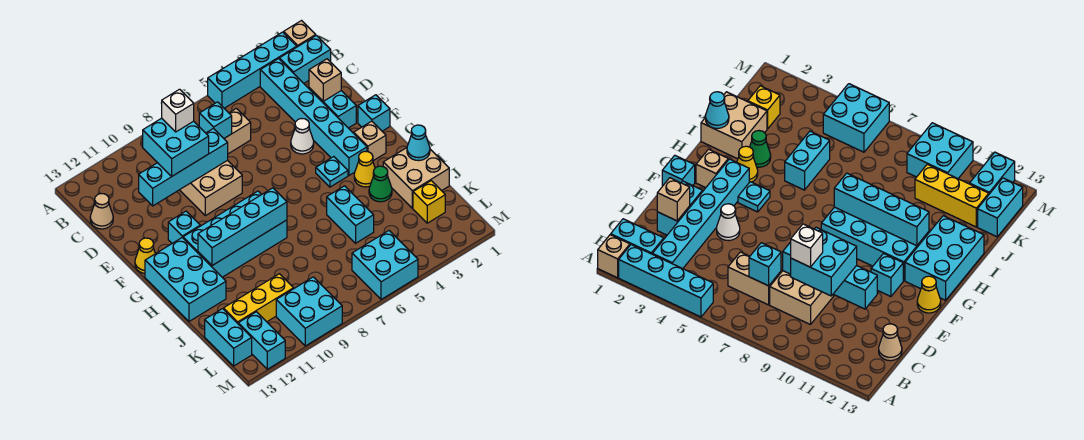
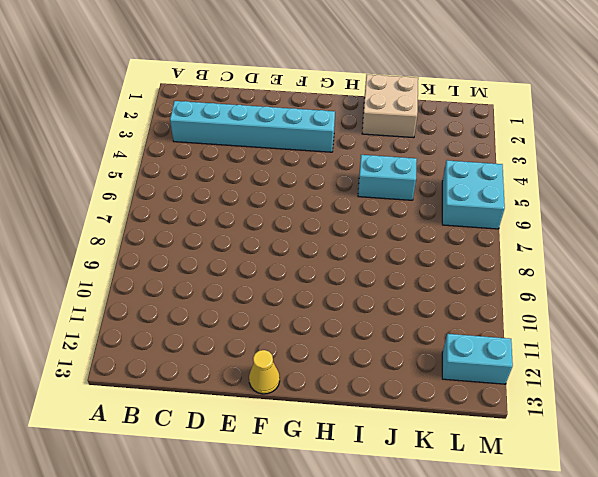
none -> tan 1x1 brick [284,21,316,47]
none -> cyan 1x4 brick [208,32,297,108]
none -> cyan 1x2 brick [279,35,331,83]
none -> tan 1x2 brick [224,108,251,154]

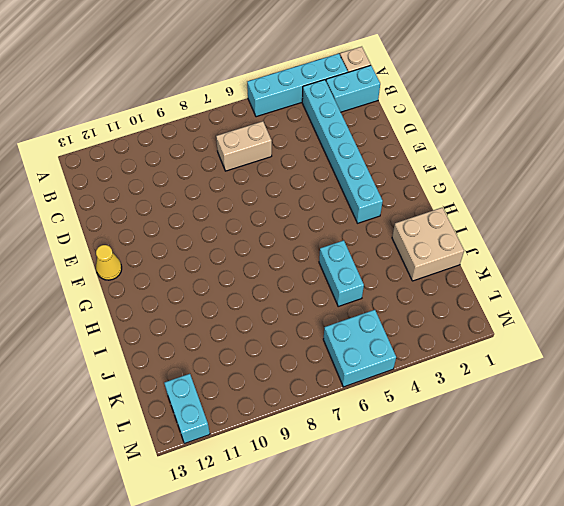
none -> tan 2x3 brick [180,160,242,216]
none -> tan 1x1 cone [90,194,113,229]
none -> cyan 1x2 brick [309,88,356,128]
none -> white 1x1 cone [291,119,314,154]

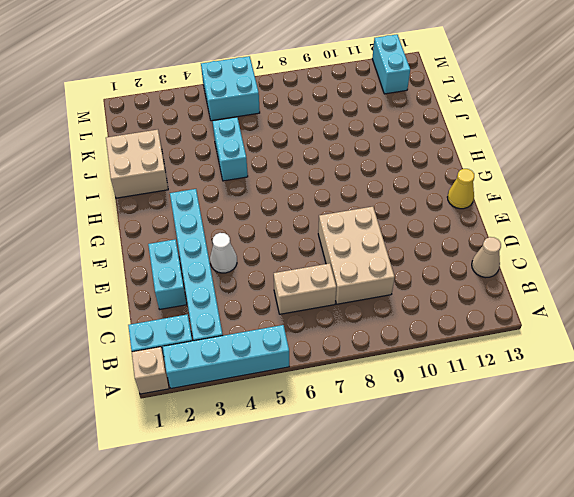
none -> cyan 1x1 brick [358,95,390,131]
none -> cyan 1x1 brick [168,211,200,243]
none -> tan 1x1 brick [354,121,386,161]
none -> cyan 1x1 plate [316,157,348,187]

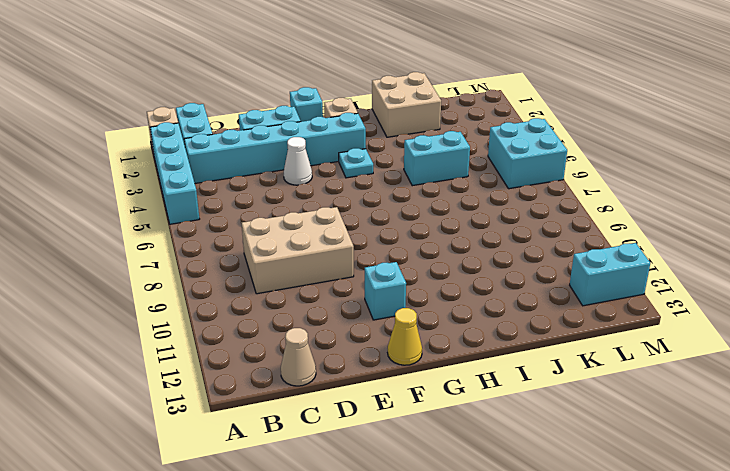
none -> tan 1x2 brick [224,108,251,154]
none -> cyan 2x4 brick [183,191,287,277]
none -> cyan 2x3 brick [145,238,226,321]
none -> yellow 1x1 cone [354,151,375,187]

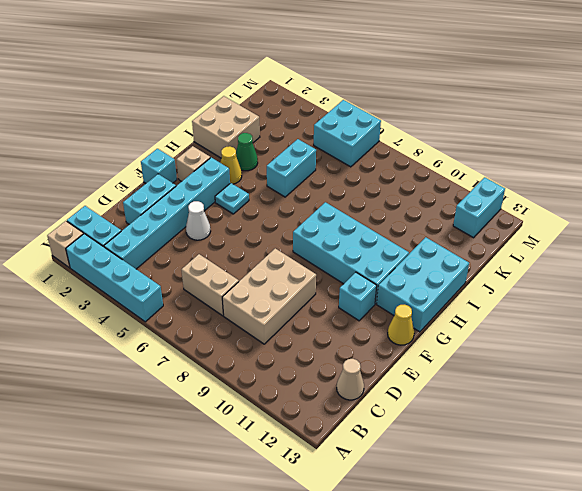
none -> yellow 1x1 brick [413,181,445,223]
none -> yellow 1x3 brick [224,274,294,323]
none -> cyan 1x2 brick [205,309,252,366]
none -> cyan 2x2 brick [276,277,342,346]

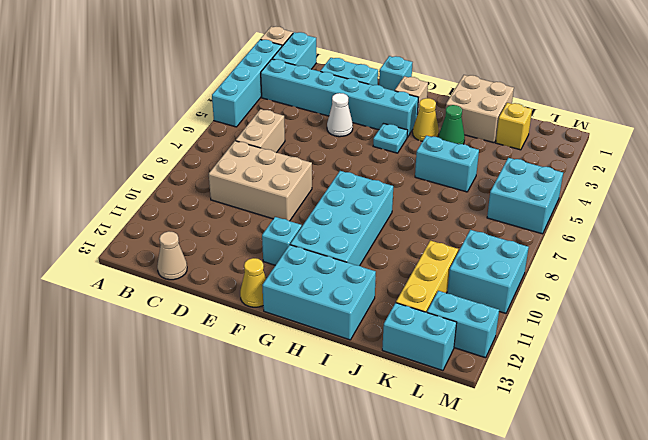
none -> cyan 1x1 brick [199,102,232,138]
none -> tan 1x1 brick [309,59,341,101]
none -> cyan 1x4 brick [139,128,228,206]
none -> cyan 1x4 brick [198,188,287,265]

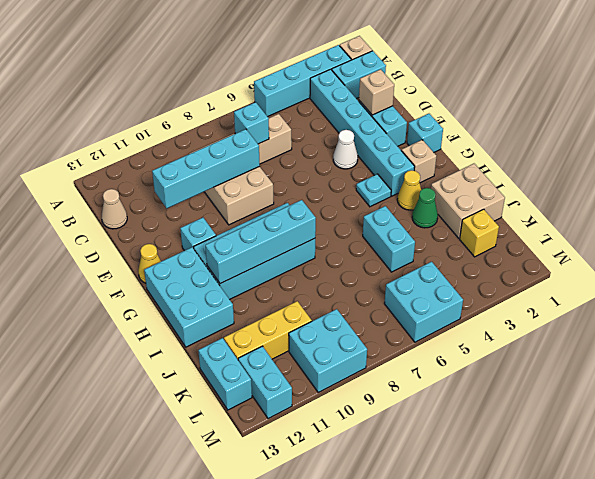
none -> cyan 1x1 cone [407,125,430,161]
none -> cyan 2x2 brick [143,118,209,177]
none -> white 1x1 brick [162,89,194,132]

